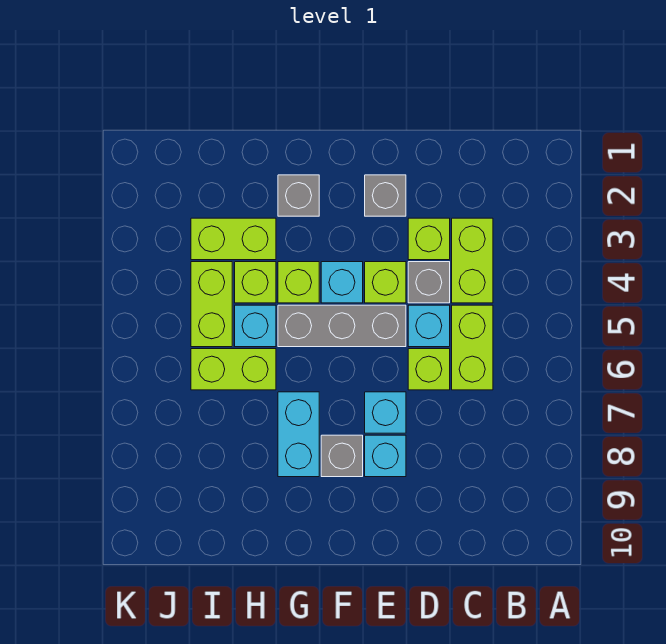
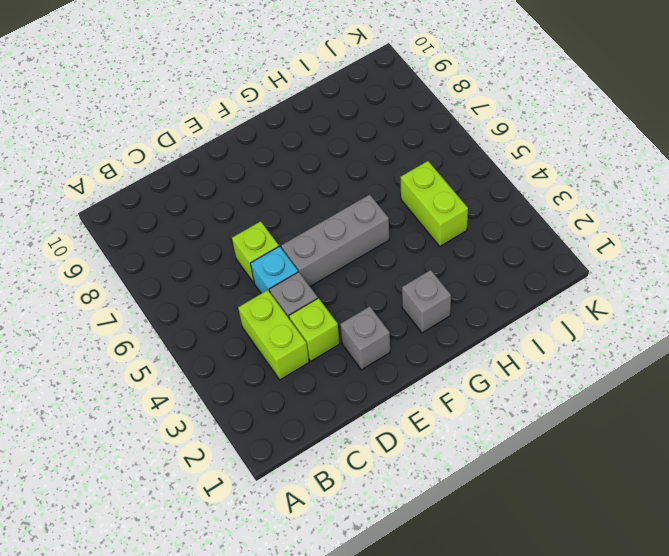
none -> lime 1x2 brick [452,305,493,390]
none -> lime 1x1 brick [365,262,406,303]
none -> cyan 1x1 brick [365,392,406,433]

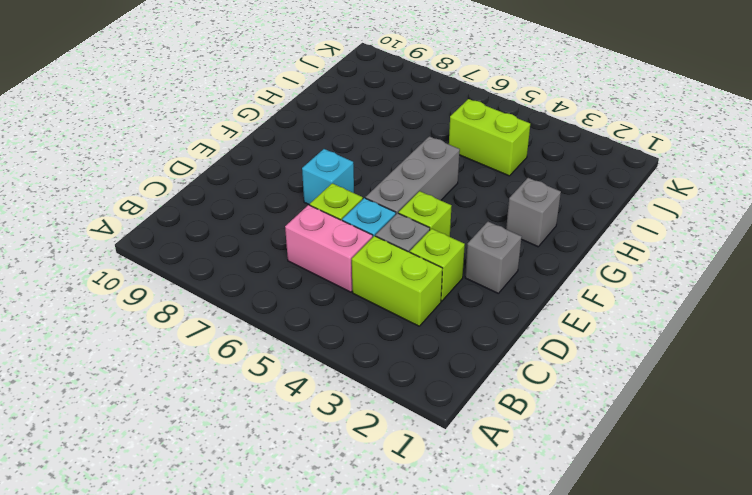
pink 1x2 brick [285,205,373,292] -> lime 1x2 brick [452,305,493,390]
none -> cyan 1x1 brick [365,435,406,477]
none -> cyan 1x1 brick [321,262,363,303]
none -> grey 1x1 brick [321,435,363,477]

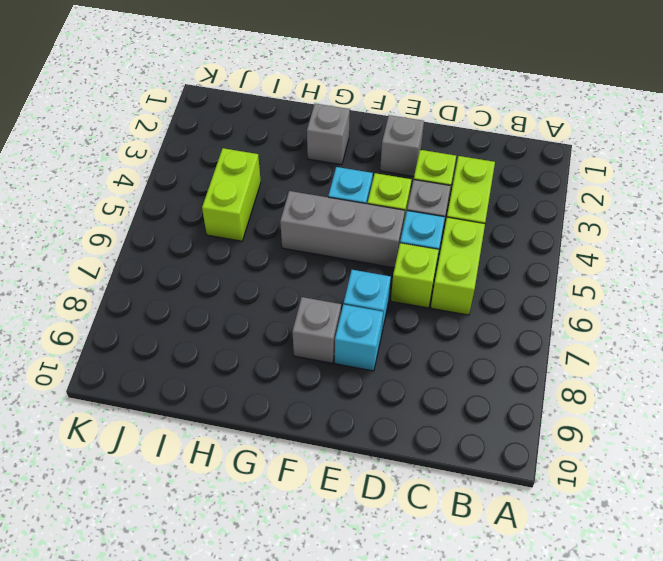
none -> lime 1x1 brick [278,262,319,303]
none -> cyan 1x2 brick [278,392,319,477]
none -> lime 1x2 brick [191,218,276,260]

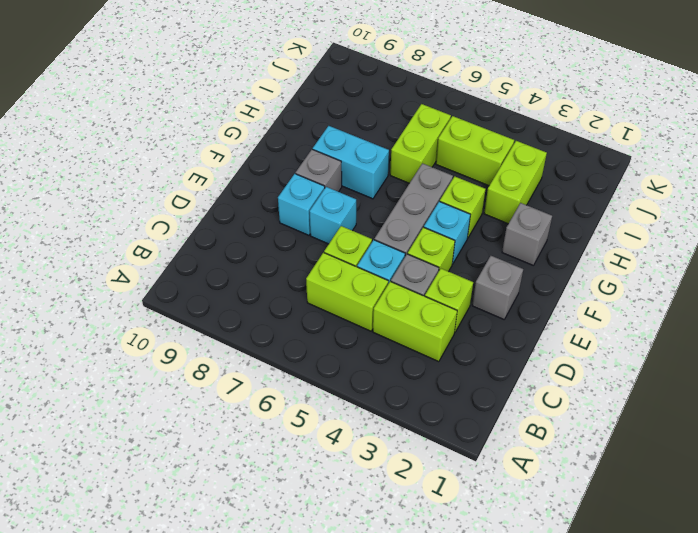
none -> lime 1x1 brick [235,262,276,303]
none -> cyan 1x1 brick [235,305,276,347]

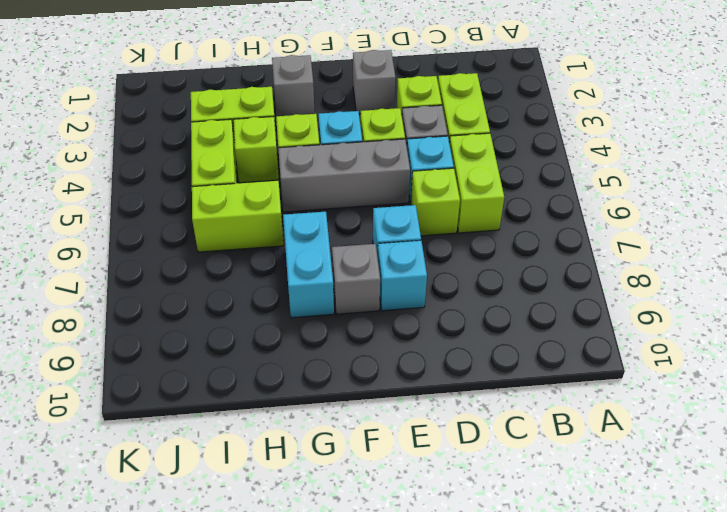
none -> cyan 1x1 brick [235,305,276,347]

